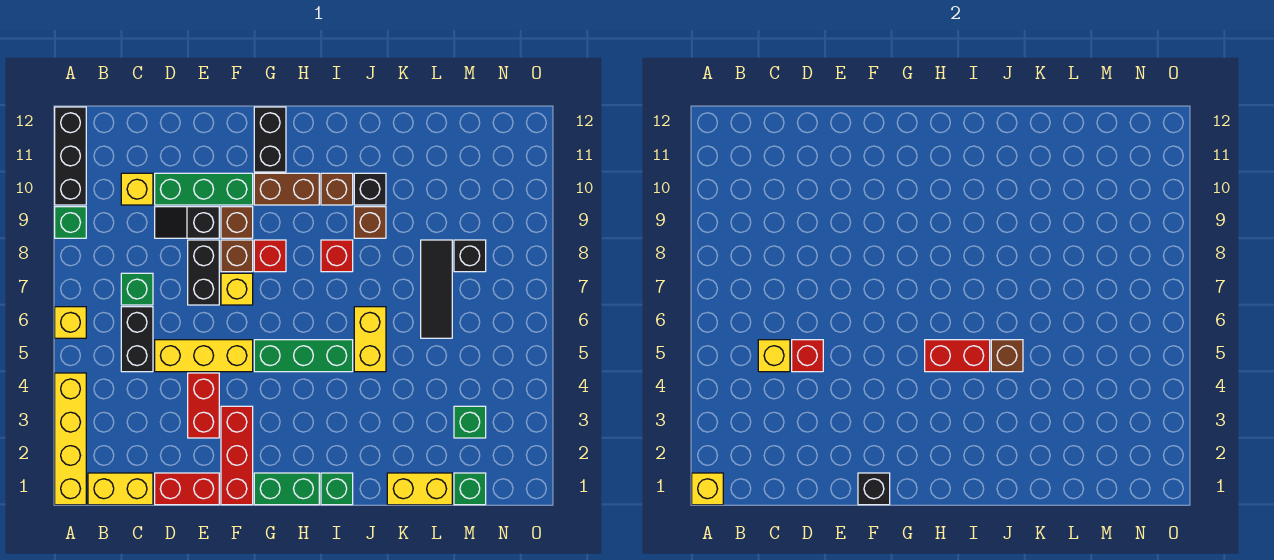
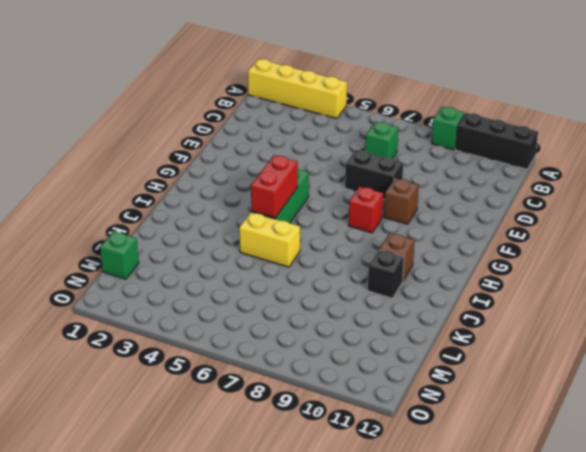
none -> yellow 1x1 brick [55,307,86,338]
none -> yellow 1x2 brick [88,473,153,505]
none -> black 1x2 brick [121,307,153,372]
none -> yellow 1x1 brick [121,173,153,205]

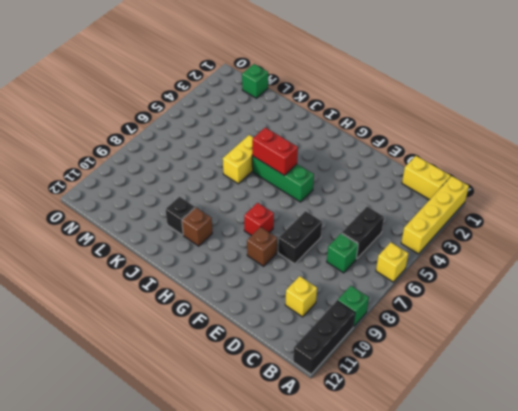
none -> red 1x2 brick [155,473,219,505]
none -> yellow 1x3 brick [155,340,253,372]
none -> black 1x2 slope [155,207,219,238]
none -> green 1x3 brick [155,173,253,205]

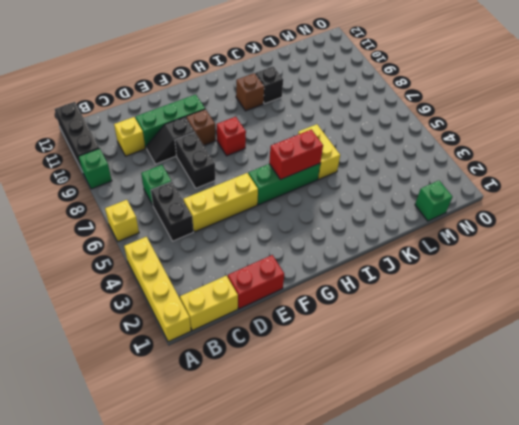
none -> red 1x2 brick [188,373,219,438]
none -> red 1x3 brick [221,406,253,505]
none -> yellow 1x1 brick [221,273,253,305]
none -> brown 1x1 brick [221,240,253,272]

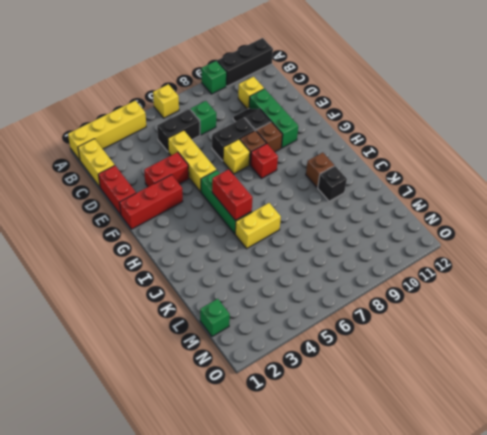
none -> green 1x2 brick [254,473,319,505]
none -> brown 1x2 brick [254,173,319,205]
none -> black 1x2 brick [254,107,286,172]
none -> green 1x1 brick [321,473,353,505]

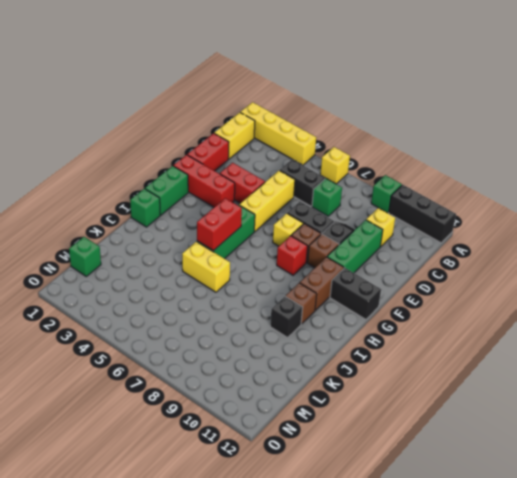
none -> red 1x1 brick [321,240,353,272]
none -> brown 1x1 brick [354,207,386,238]
none -> yellow 1x2 brick [387,473,452,505]
none -> black 1x3 tile [421,240,452,338]

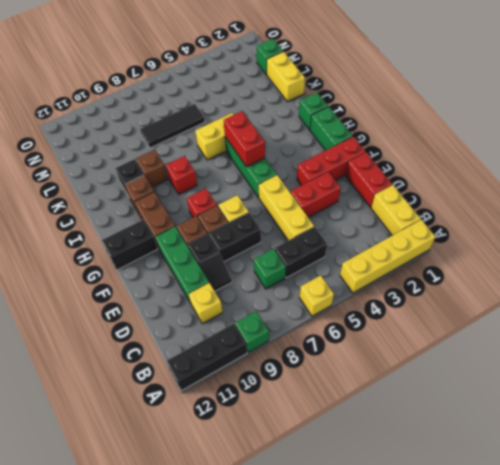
none -> green 1x1 brick [454,406,486,438]
none -> black 1x1 brick [454,240,486,272]
none -> yellow 1x1 brick [692,473,723,505]
none -> yellow 1x1 brick [758,340,790,372]

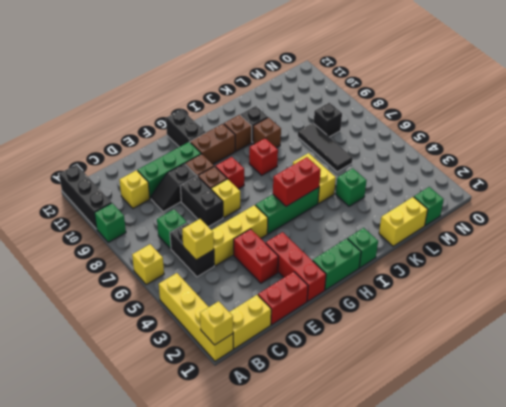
green 1x1 brick [336,168,367,206] -> green 1x1 brick moved to [454,406,486,438]
none -> red 1x1 brick [792,340,823,372]
none -> black 1x1 brick [858,473,890,505]
none -> brown 1x1 brick [991,340,1023,372]

